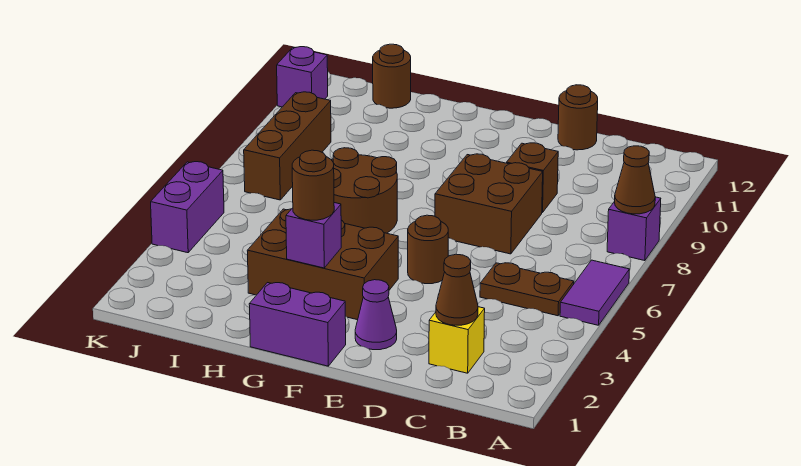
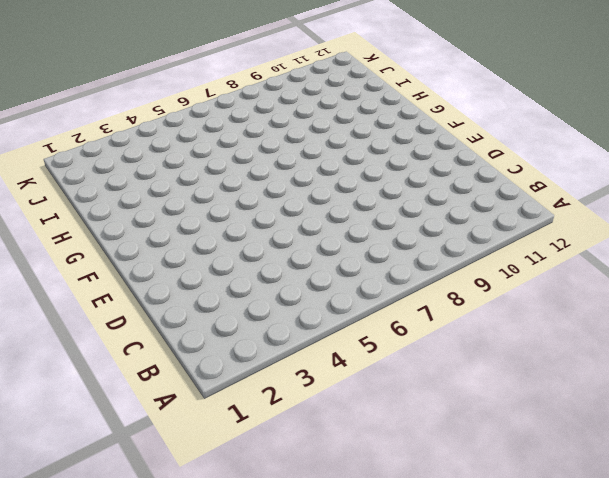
none -> purple 1x2 tile [560,260,629,325]
none -> purple 1x1 brick [607,197,661,261]
none -> brown 1x2 plate [480,263,574,316]

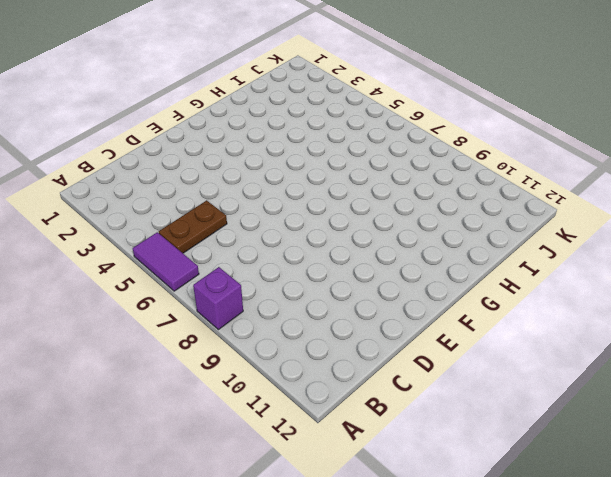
none -> yellow 1x1 brick [429,307,485,373]
none -> brown 2x2 brick [435,154,543,254]
none -> brown 1x1 brick [507,143,558,213]

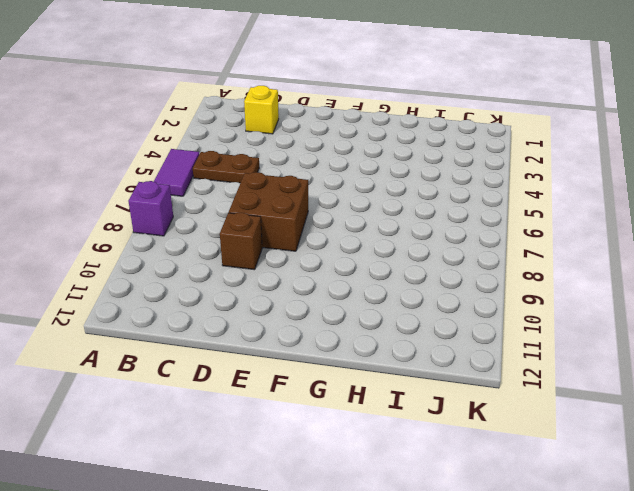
none -> brown 1x1 round brick [558,85,598,150]
none -> purple 1x1 cone [355,280,397,350]
none -> brown 1x1 round brick [408,215,448,284]

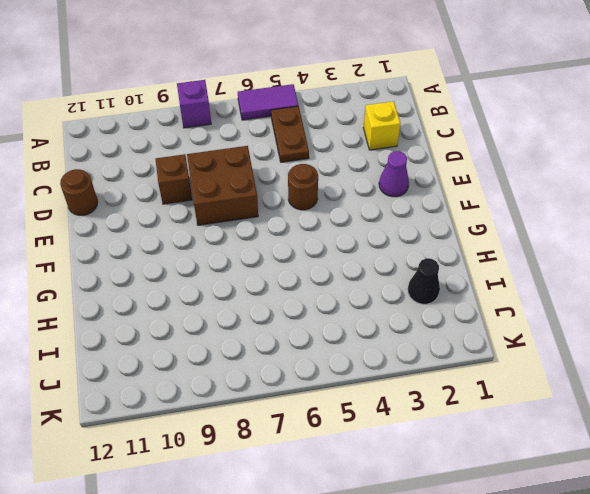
black 1x1 cone [408,258,440,304] -> none
none -> purple 1x2 brick [249,283,346,366]
none -> brown 2x3 brick [247,209,398,320]
none -> brown 2x2 round brick [332,148,397,233]

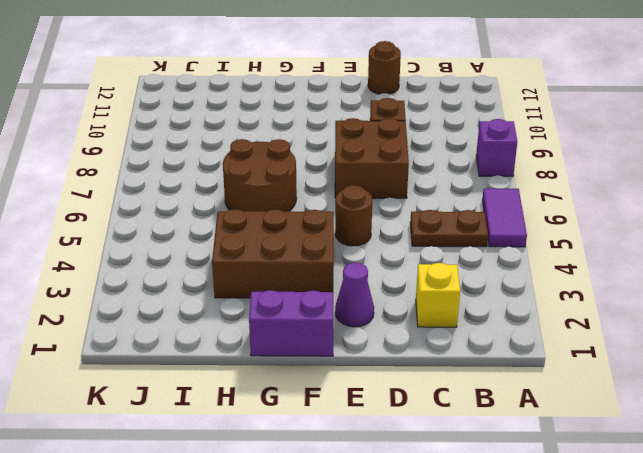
none -> brown 1x1 round brick [373,44,411,108]
none -> brown 1x3 brick [244,92,331,200]
none -> purple 1x2 brick [151,162,224,253]

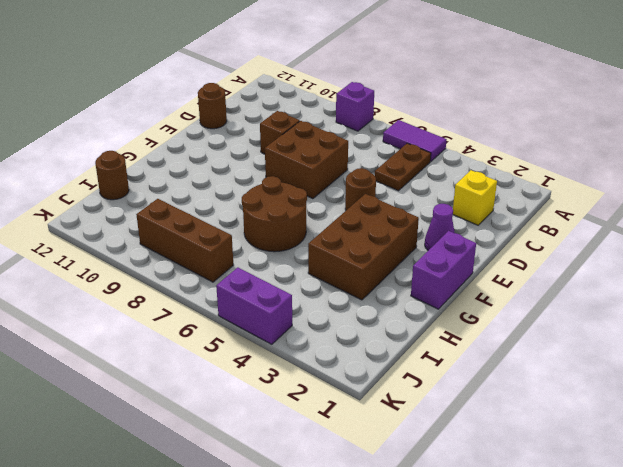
none -> purple 1x1 brick [277,47,328,107]
none -> brown 1x1 cone [615,146,655,214]
none -> brown 1x1 cone [436,254,478,325]

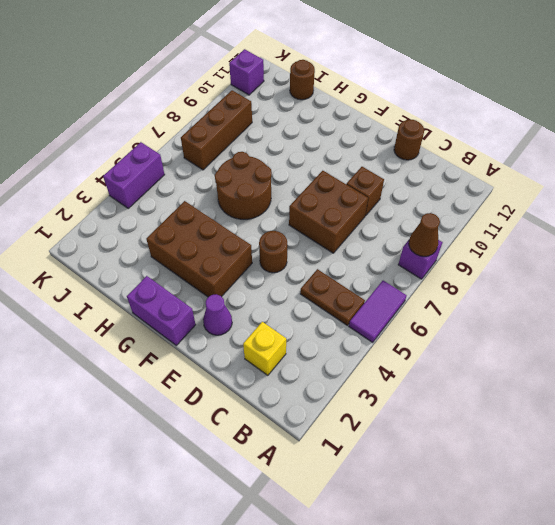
none -> brown 1x1 cone [436,254,478,325]
none -> purple 1x1 brick [286,203,341,268]
none -> brown 1x1 round brick [292,150,334,220]

